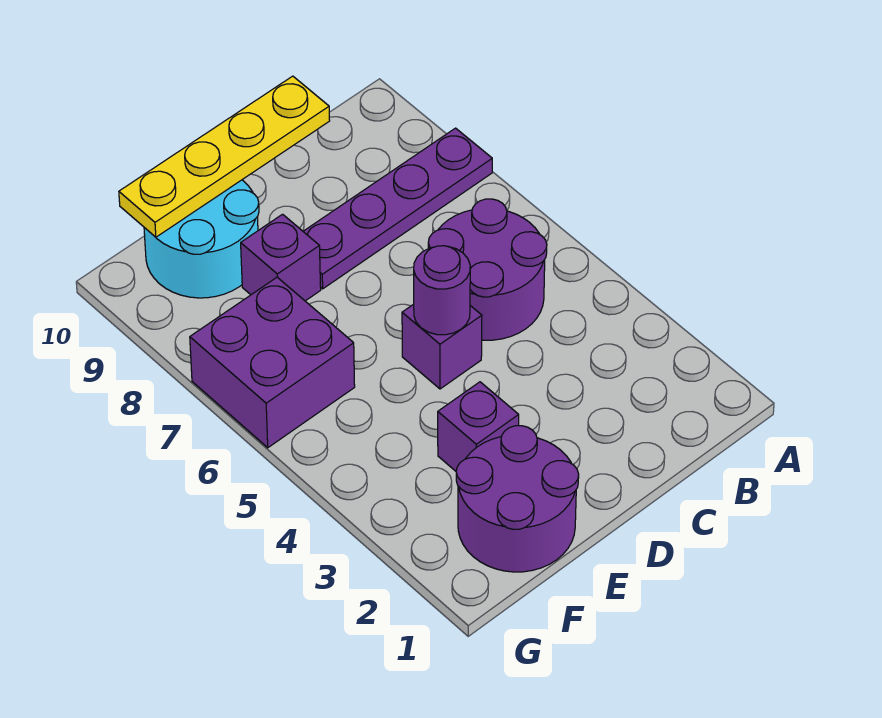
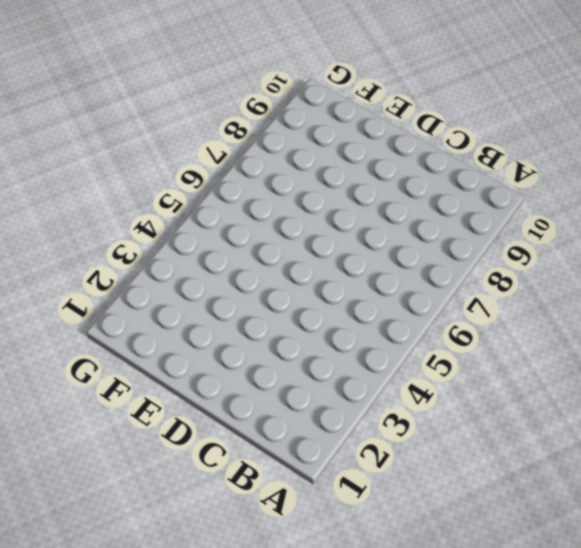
none -> purple 1x4 plate [303,128,492,289]
none -> purple 2x2 round brick [428,199,547,340]

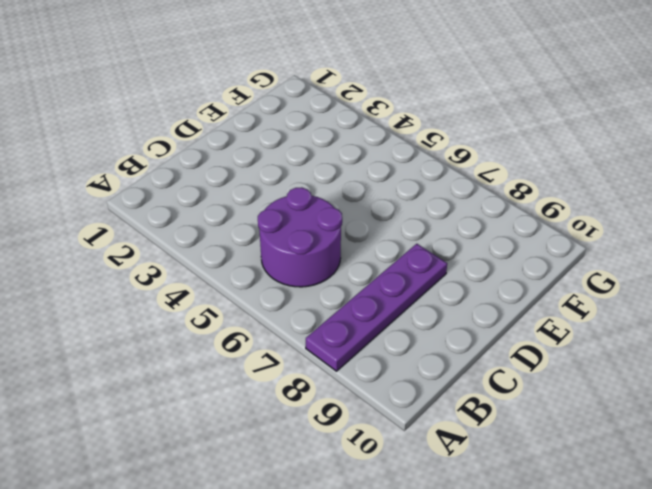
none -> purple 1x1 brick [402,304,482,389]
none -> purple 2x2 round brick [456,426,579,572]

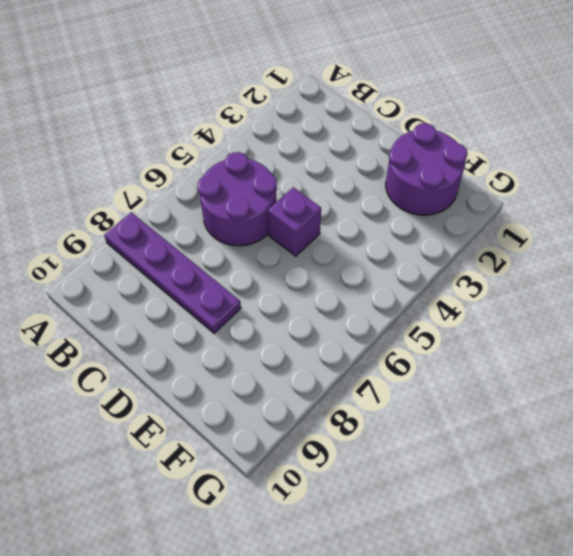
none -> purple 1x1 brick [438,382,519,471]
none -> purple 1x1 brick [241,214,321,301]

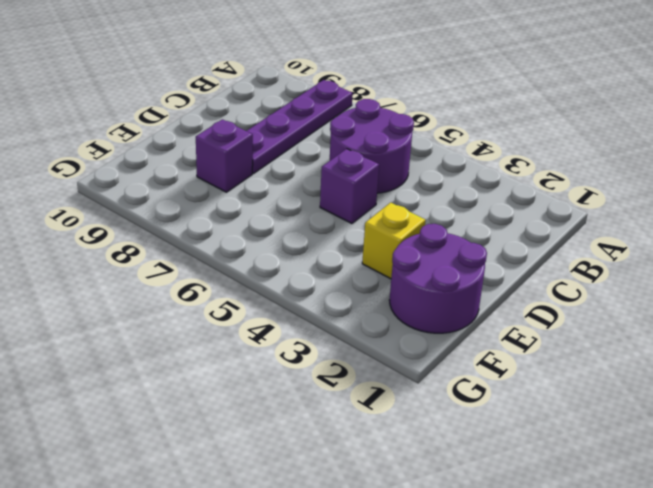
yellow 1x1 brick [362,203,426,279] -> purple 1x1 brick [438,382,519,471]
none -> cyan 2x2 round brick [144,180,259,298]
none -> purple 2x2 brick [190,277,355,448]

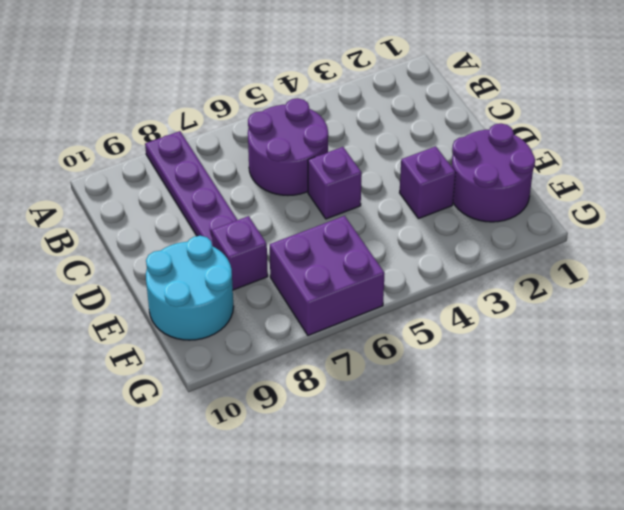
none -> yellow 1x4 plate [119,76,330,237]
none -> purple 1x1 round brick [414,246,470,335]

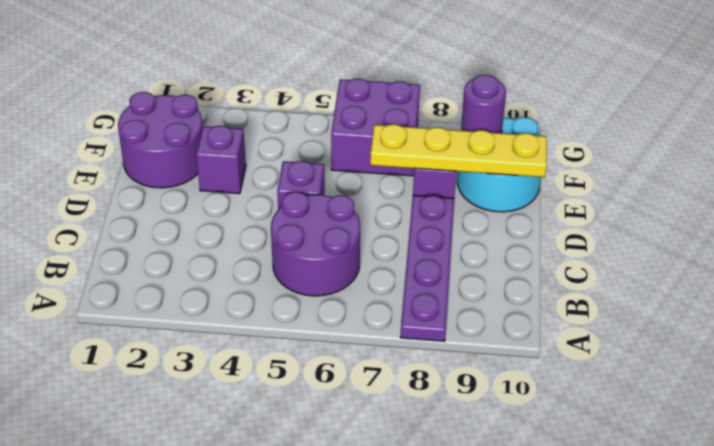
yellow 1x4 plate [370,124,547,177] -> yellow 1x4 plate turned to [119,76,330,237]
purple 1x1 round brick [461,75,506,133] -> purple 1x1 round brick moved to [414,246,470,335]

